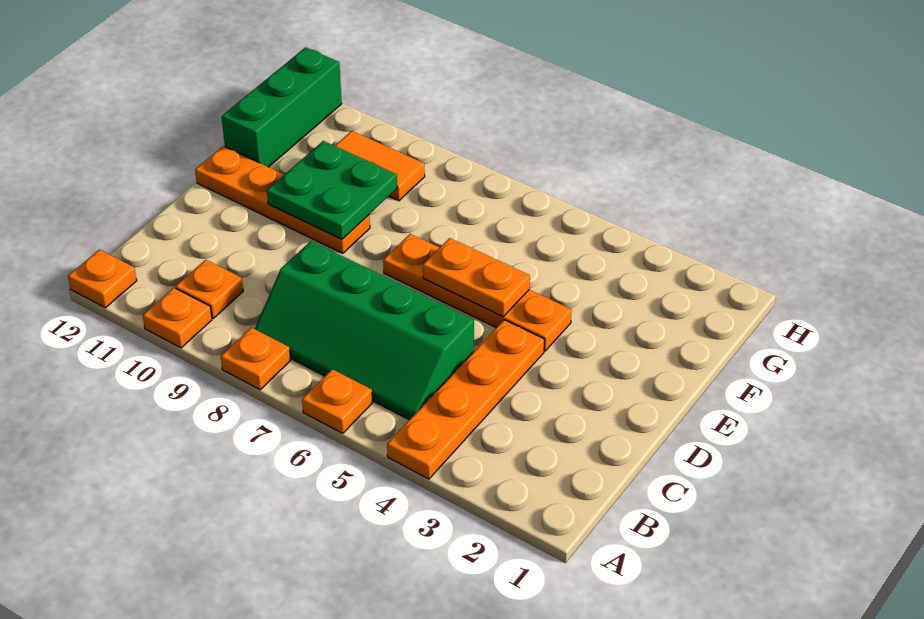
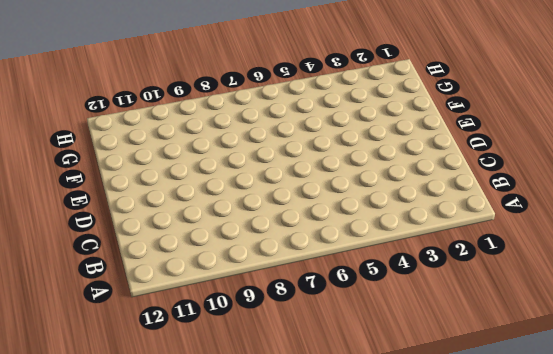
none -> orange 1x4 plate [387,320,545,479]
none -> orange 1x1 plate [302,369,372,433]
none -> orange 1x1 plate [221,328,291,390]

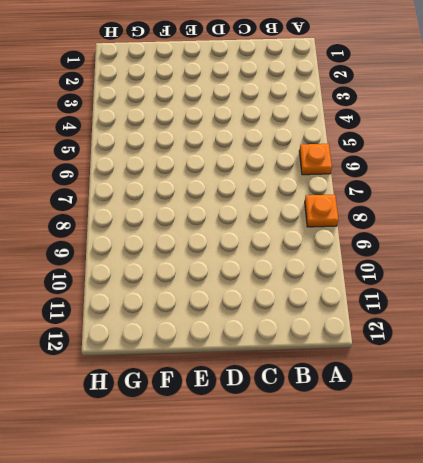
none -> orange 1x4 plate [387,320,545,479]
none -> orange 1x1 plate [143,288,212,348]
none -> orange 1x1 plate [68,249,137,308]

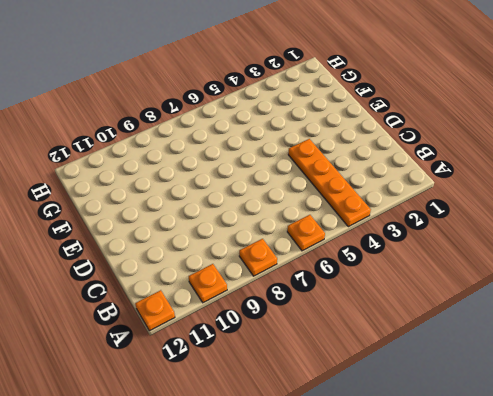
none -> green 2x4 slope [255,241,474,420]
none -> orange 1x1 plate [175,260,243,318]
none -> orange 1x4 plate [383,234,572,351]

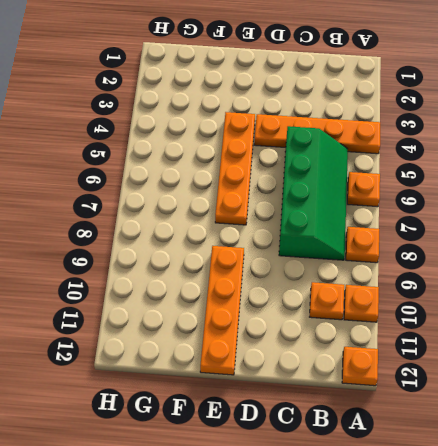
none -> green 1x3 brick [221,47,342,167]
none -> orange 1x2 tile [335,131,425,201]
none -> orange 1x2 plate [423,238,530,316]

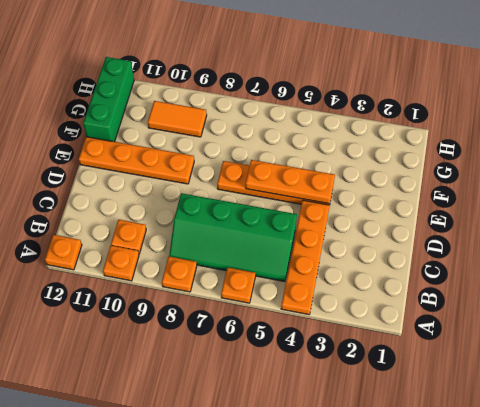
orange 1x3 plate [246,160,335,204] -> orange 1x2 plate [423,238,530,316]
none -> green 2x2 plate [267,141,397,239]

